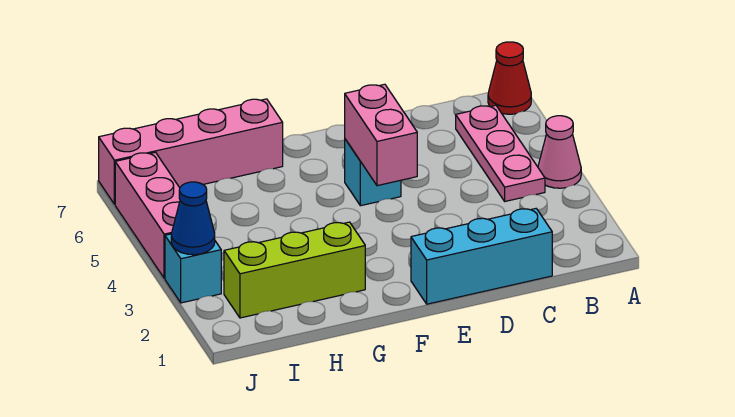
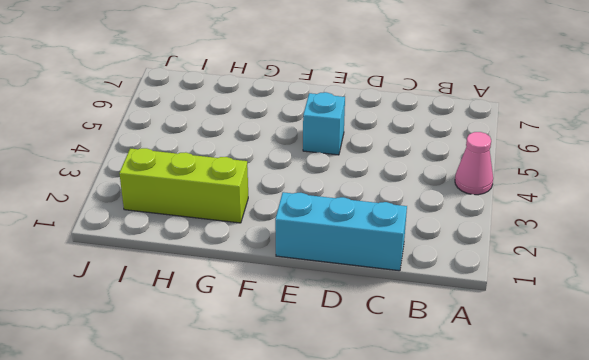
none -> red 1x1 cone [488,42,531,114]
none -> pink 1x3 plate [456,105,545,201]

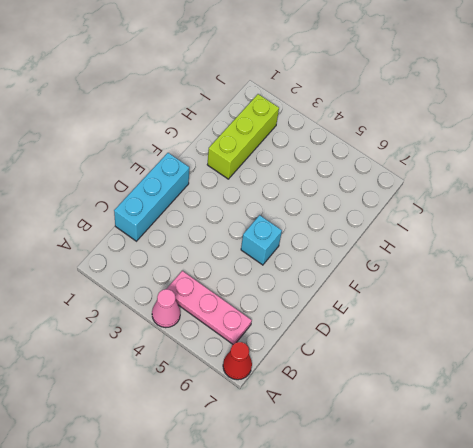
none -> pink 1x4 brick [99,99,283,204]
none -> cyan 1x1 brick [165,234,221,303]

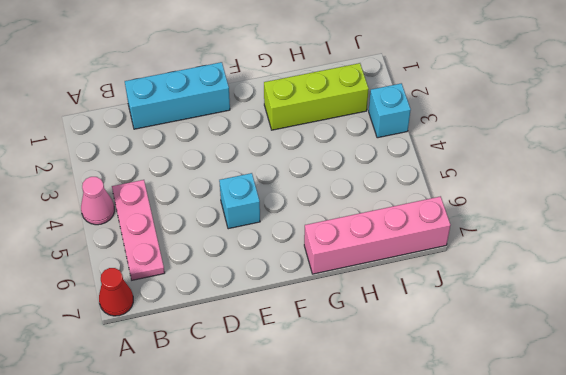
none -> pink 1x3 brick [115,152,180,278]
none -> pink 1x2 brick [345,84,417,186]

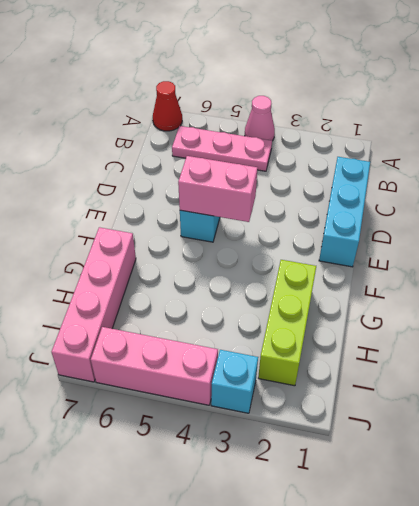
none -> blue 1x1 cone [171,182,215,255]

